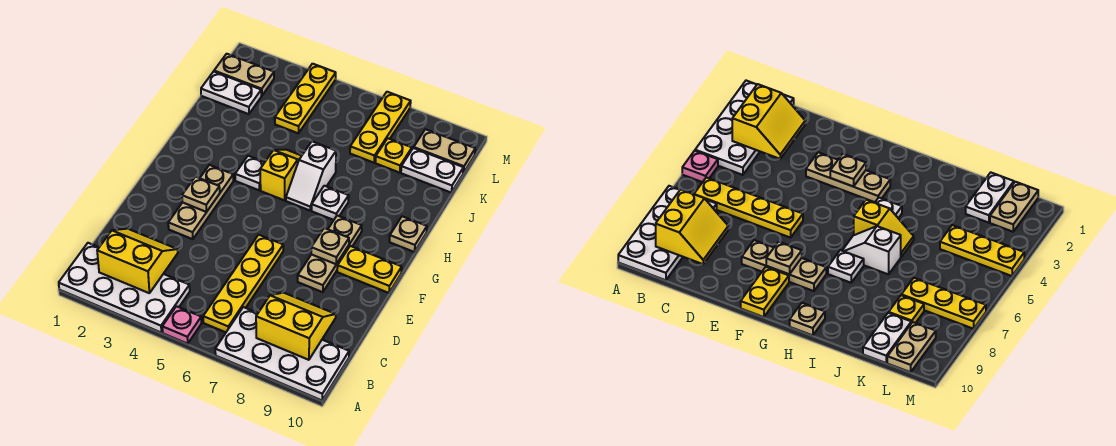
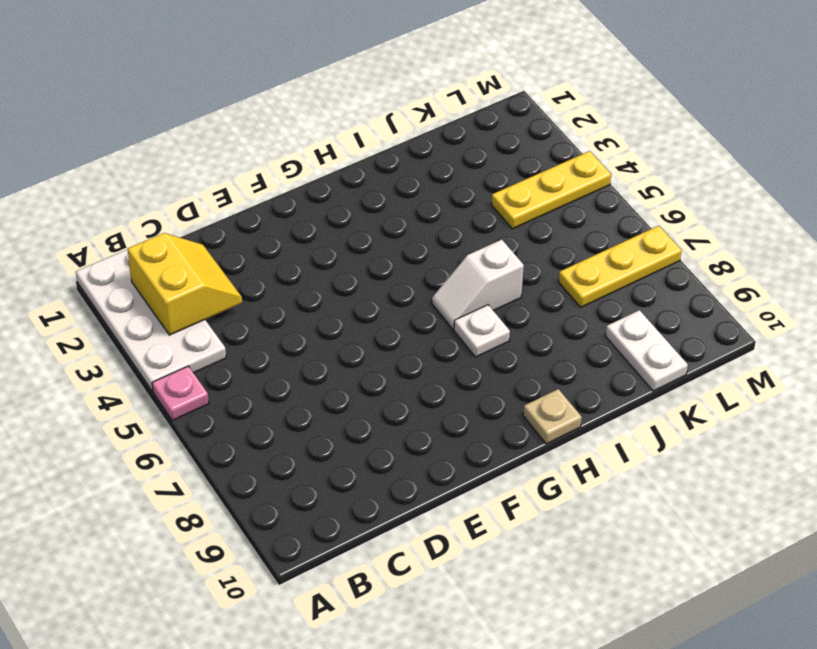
none -> white 2x4 plate [215,307,349,400]
none -> yellow 1x4 plate [203,235,283,332]
none -> tan 1x3 plate [168,165,233,239]

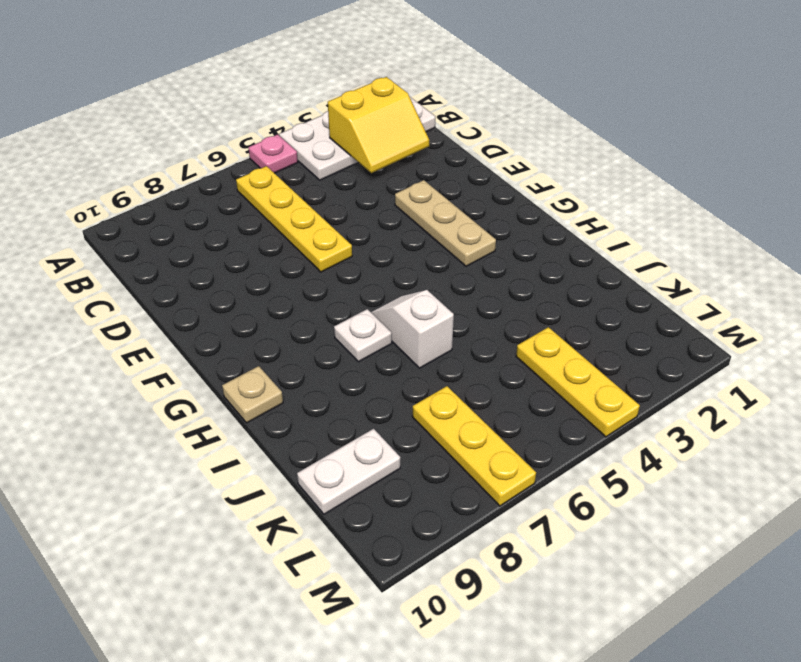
none -> white 2x4 plate [215,307,349,400]
none -> tan 1x3 plate [298,216,362,292]
none -> yellow 1x2 plate [337,246,402,293]

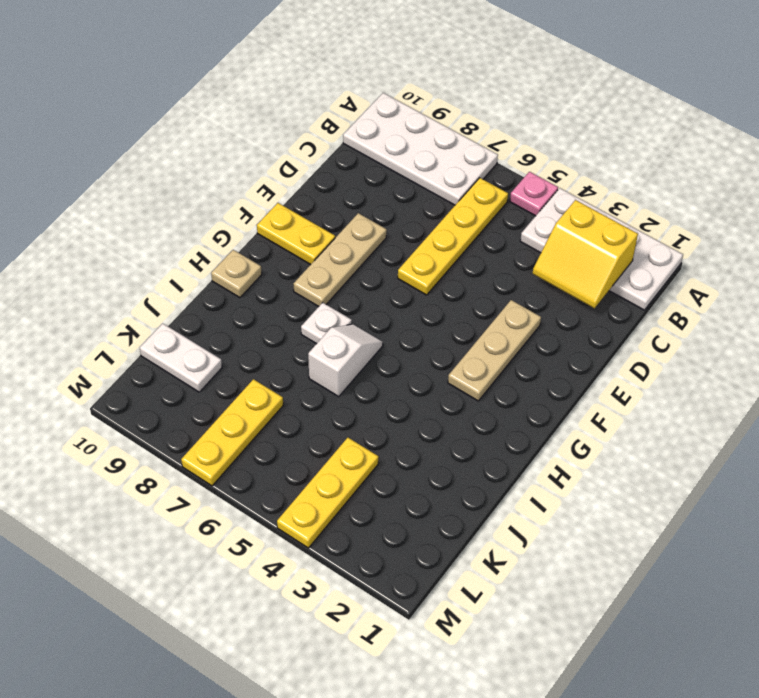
none -> white 1x1 plate [235,156,265,190]
none -> yellow 1x2 slope [260,150,301,200]
none -> white 1x2 plate [201,71,261,114]

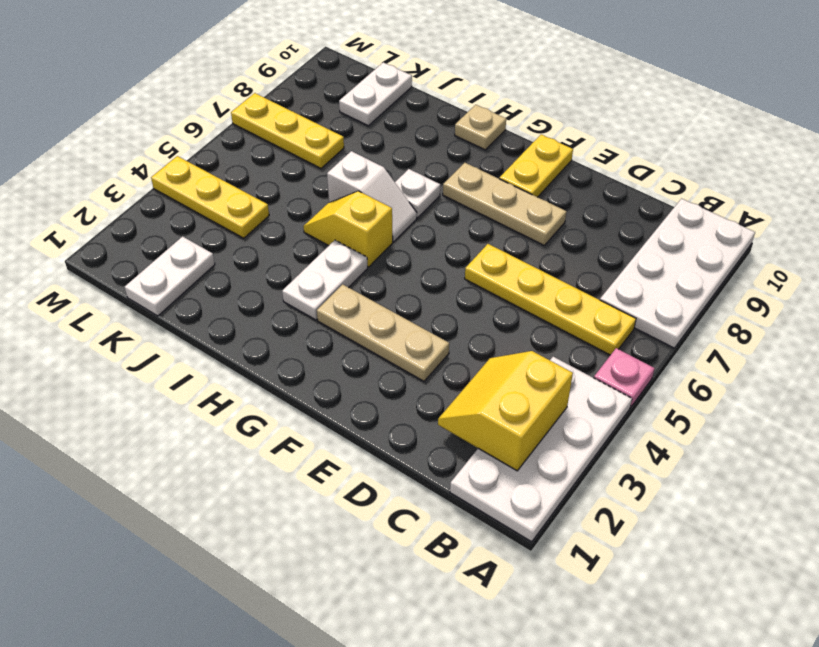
white 1x2 plate [282,240,368,320] -> white 1x1 plate [235,156,265,190]
none -> yellow 1x1 plate [375,138,412,173]
none -> tan 1x2 plate [214,54,274,96]
none -> tan 1x2 plate [414,129,475,173]

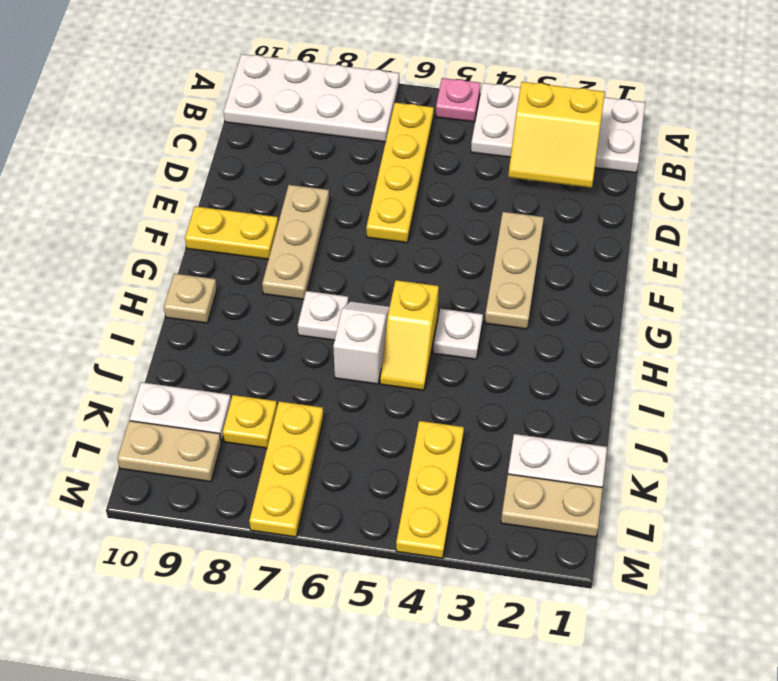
none -> yellow 2x2 slope [256,293,336,360]
none -> tan 1x1 plate [182,177,220,212]
none -> tan 1x1 plate [311,228,349,264]

